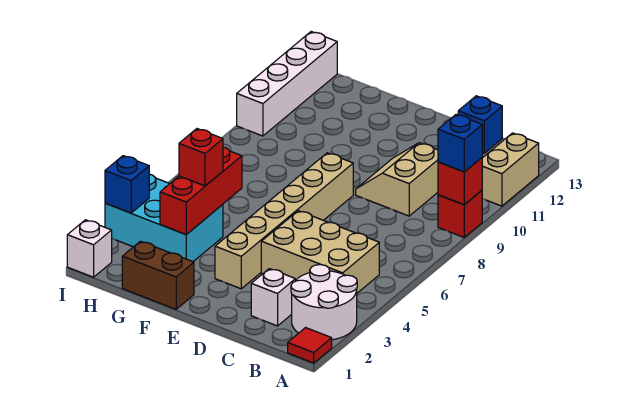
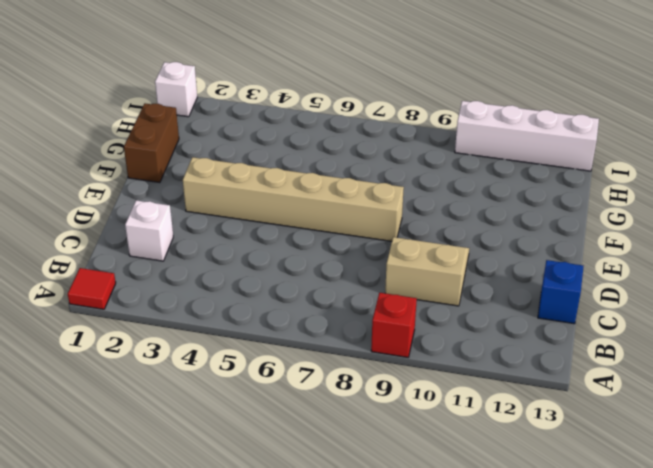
none -> white 2x2 round brick [291,265,357,340]
none -> tan 1x2 brick [482,133,539,206]
none -> tan 2x3 brick [261,211,379,293]

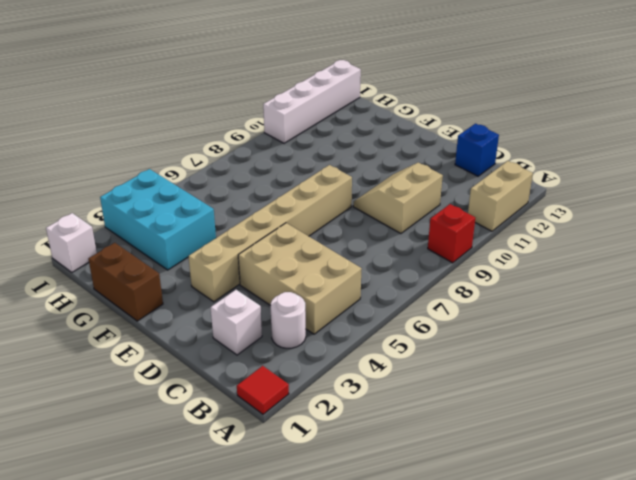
white 1x1 round brick [271,292,306,348] -> white 2x2 round brick [291,265,357,340]
none -> red 1x1 brick [438,158,482,205]
none -> red 1x3 brick [160,147,242,234]
none -> blue 1x1 brick [105,156,149,213]

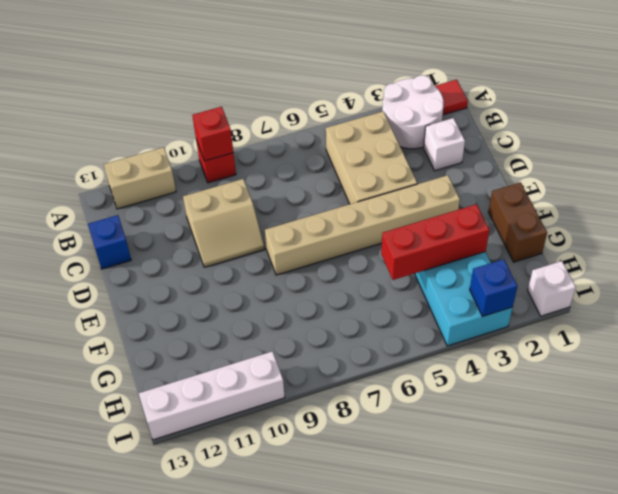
none -> blue 1x1 brick [438,114,482,172]
none -> red 1x1 brick [179,129,223,186]

